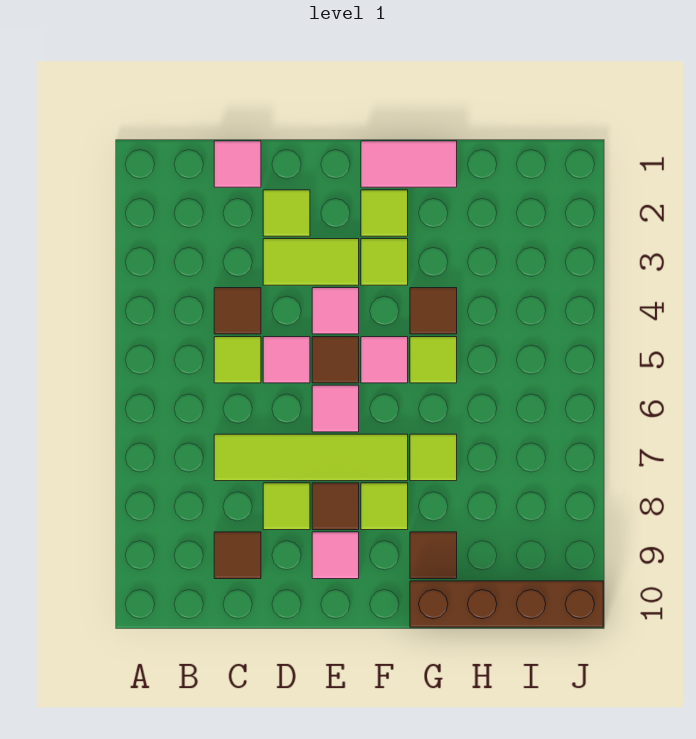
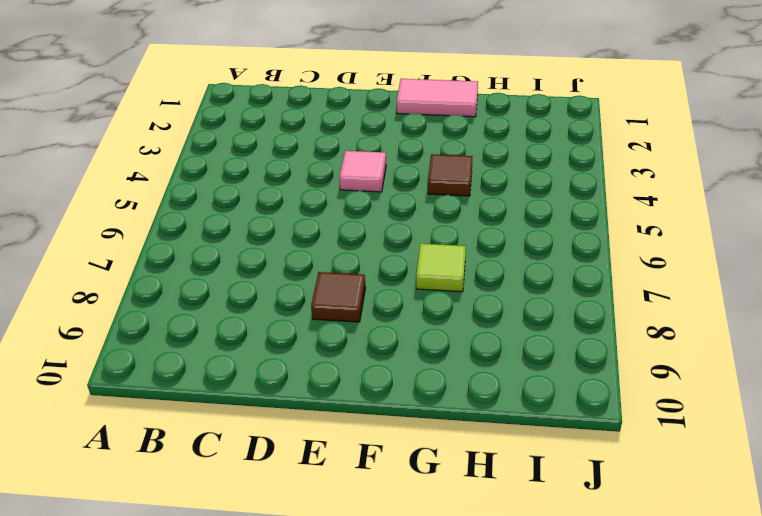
none -> pink 1x1 tile [214,141,261,187]
none -> brown 1x1 tile [214,288,261,334]
none -> lime 1x1 tile [214,337,261,383]

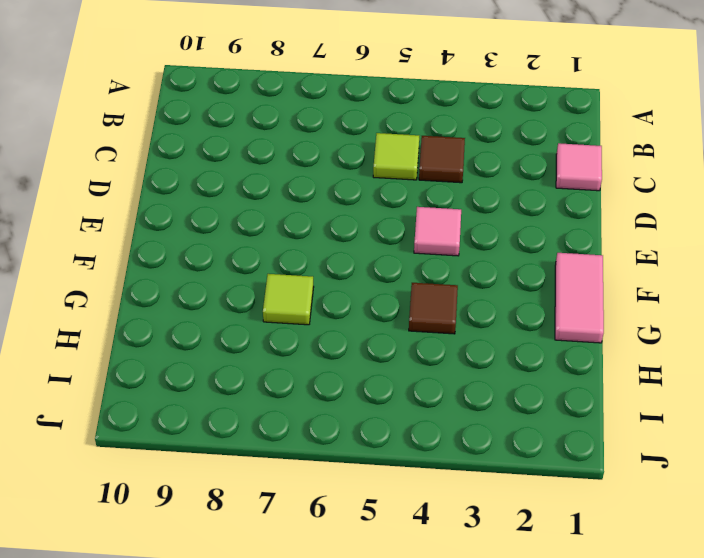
none -> lime 1x4 tile [214,434,408,481]
none -> brown 1x1 tile [214,532,261,579]
none -> lime 1x1 tile [263,190,310,236]

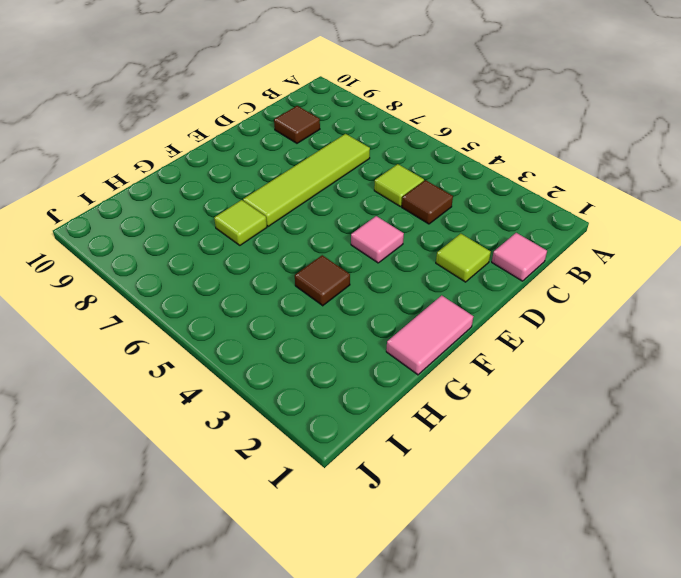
none -> lime 1x2 tile [263,239,359,285]
none -> pink 1x1 tile [263,337,310,383]
none -> lime 1x1 tile [263,483,310,530]

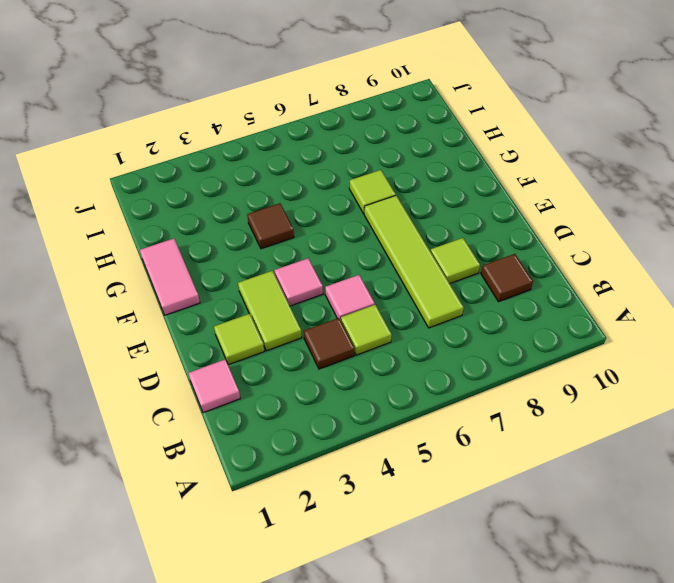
none -> brown 1x1 tile [312,337,359,383]
none -> pink 1x1 tile [312,385,359,432]
none -> brown 1x1 tile [312,483,359,530]

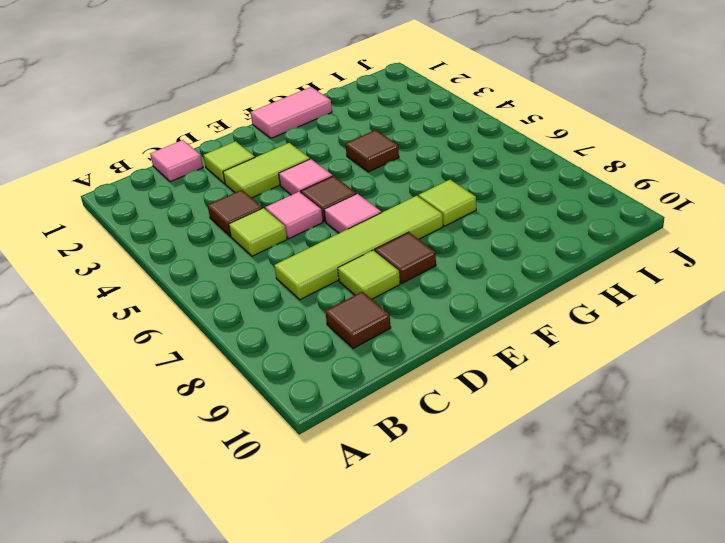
none -> pink 1x1 tile [312,532,359,579]
none -> lime 1x1 tile [361,190,408,236]
none -> lime 1x1 tile [361,239,408,285]

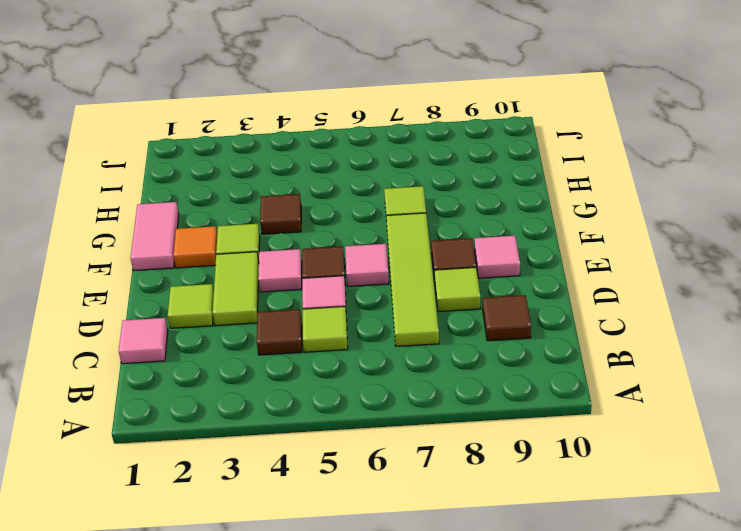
orange 1x1 tile [173,226,217,268] -> lime 1x1 tile [361,190,408,236]
none -> pink 1x1 tile [361,337,408,383]
none -> lime 1x1 tile [361,483,408,530]
none -> lime 1x1 tile [410,337,457,383]

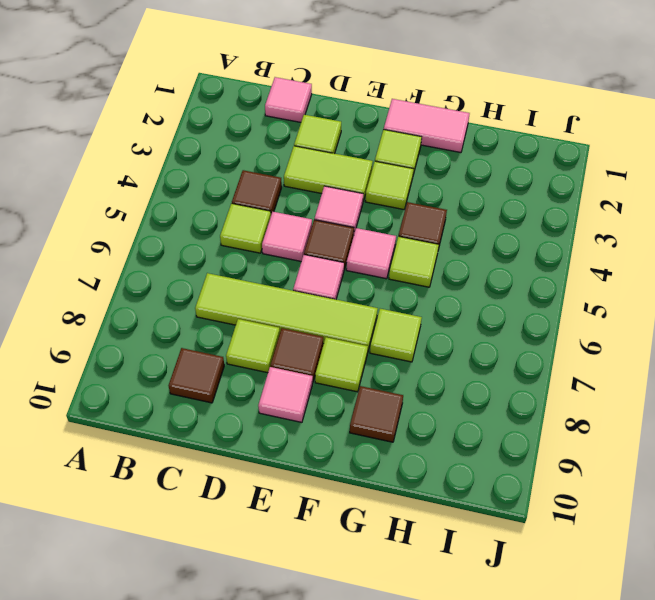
none -> brown 1x4 brick [410,581,603,627]

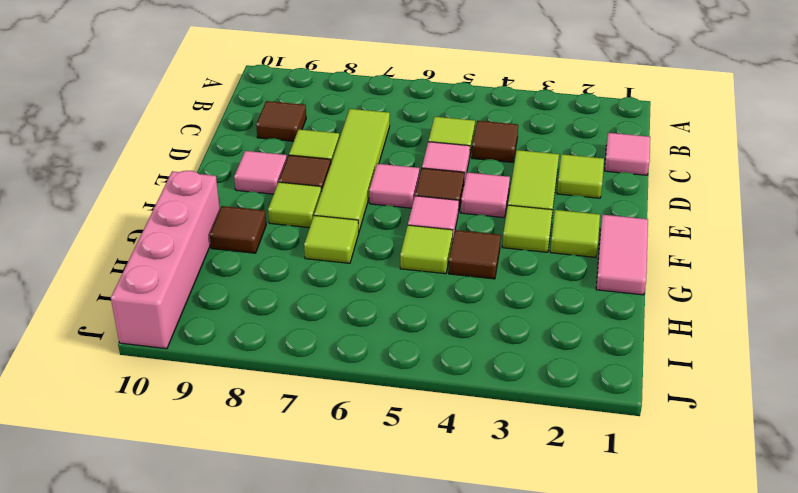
pink 1x4 brick [111,171,220,349] -> brown 1x4 brick [410,581,603,627]

